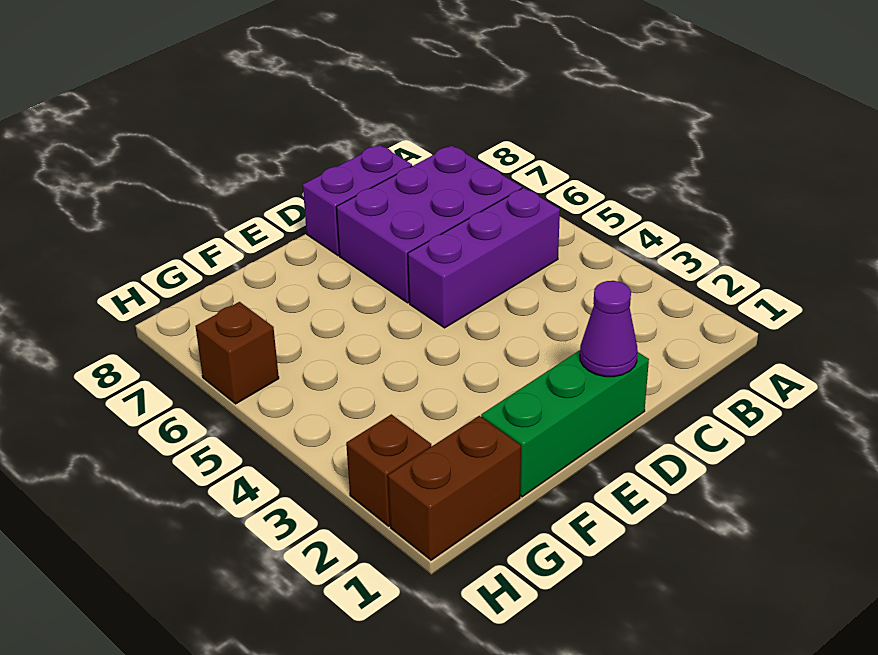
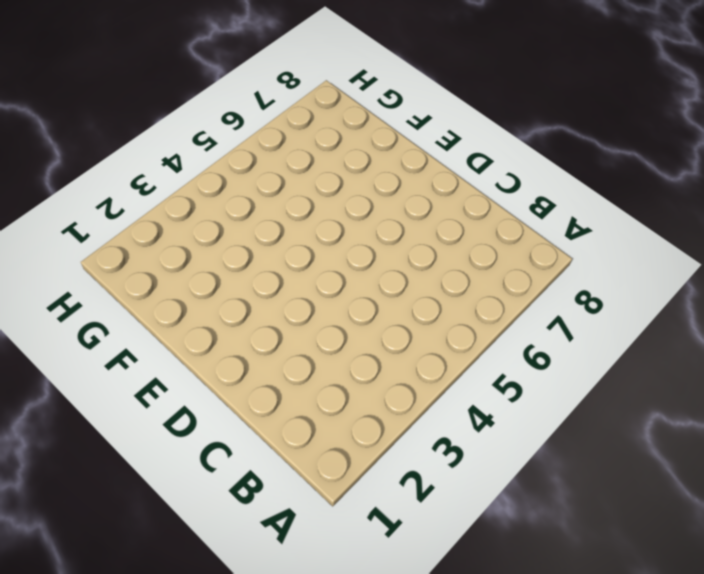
none -> purple 1x3 brick [408,188,560,328]
none -> purple 2x3 brick [336,145,522,303]

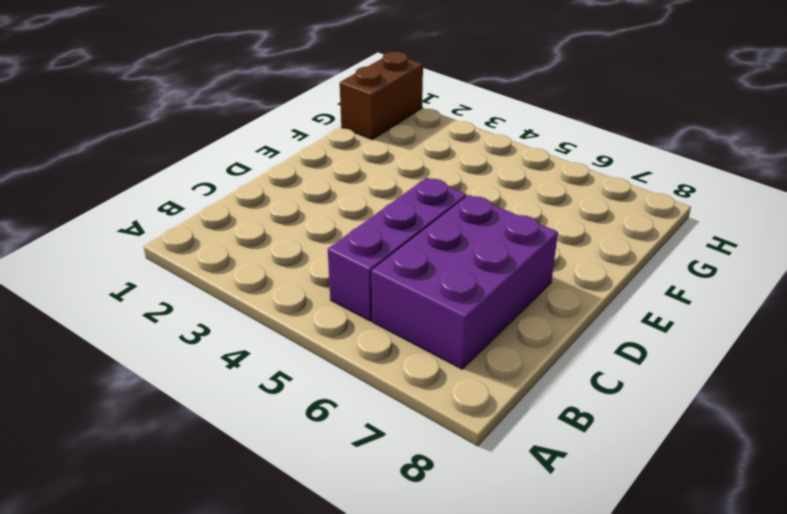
none -> purple 1x2 brick [303,145,412,256]
none -> green 1x3 brick [481,350,649,497]

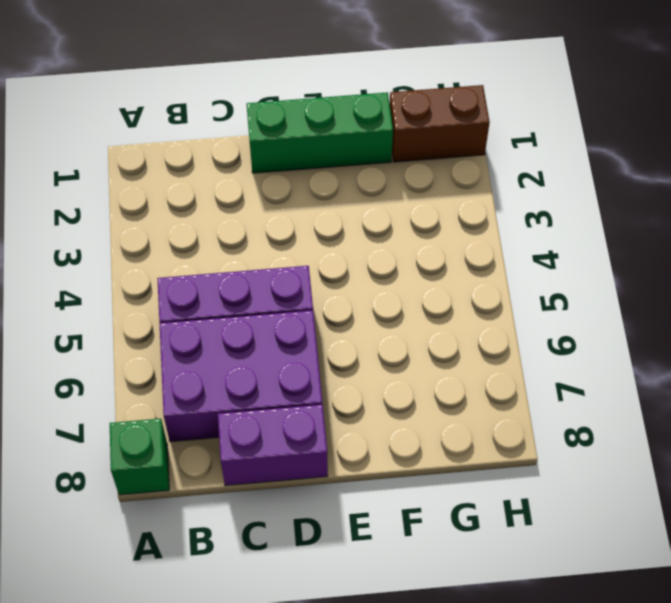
green 1x1 brick [110,419,169,495] -> none
none -> brown 1x1 brick [346,414,431,526]
none -> brown 1x1 brick [195,302,279,404]

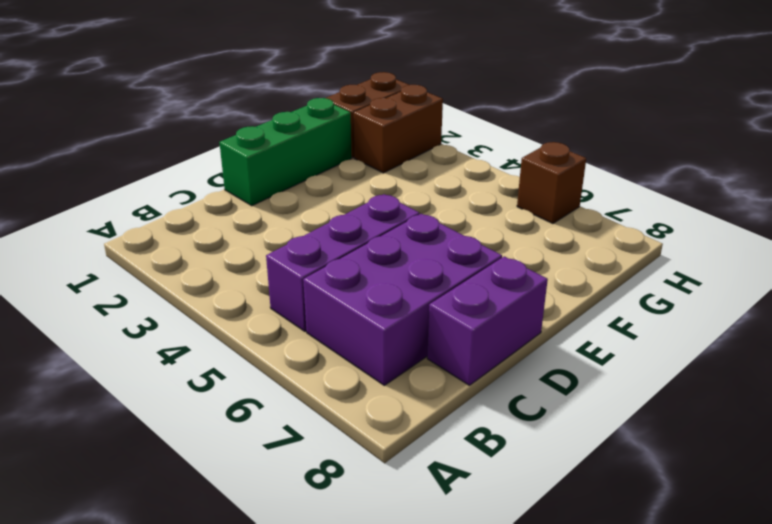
brown 1x2 brick [354,85,443,173] -> brown 1x1 brick [346,414,431,526]
none -> purple 1x1 cone [580,281,638,377]

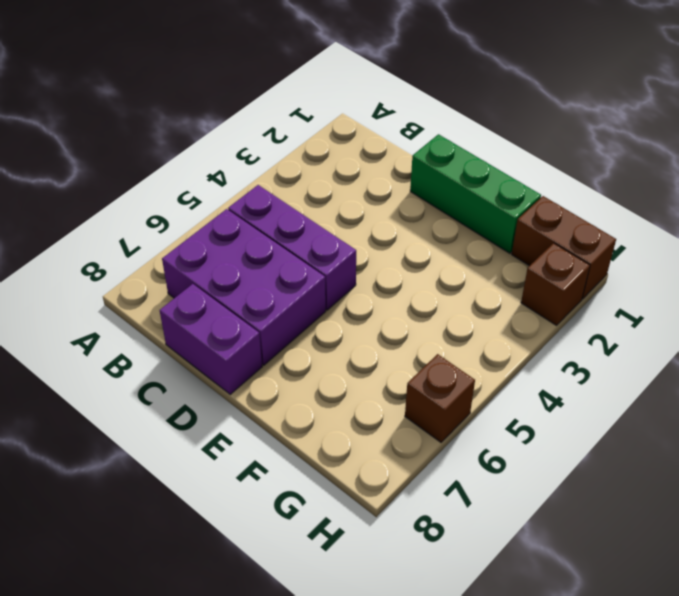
none -> purple 1x1 cone [580,281,638,377]

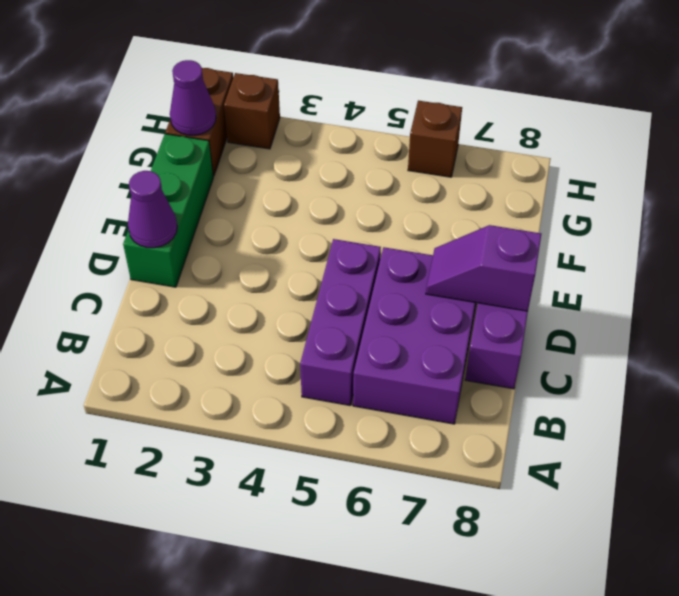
purple 1x2 slope [426,225,541,311] -> none
purple 1x1 cone [170,60,216,135] -> none

